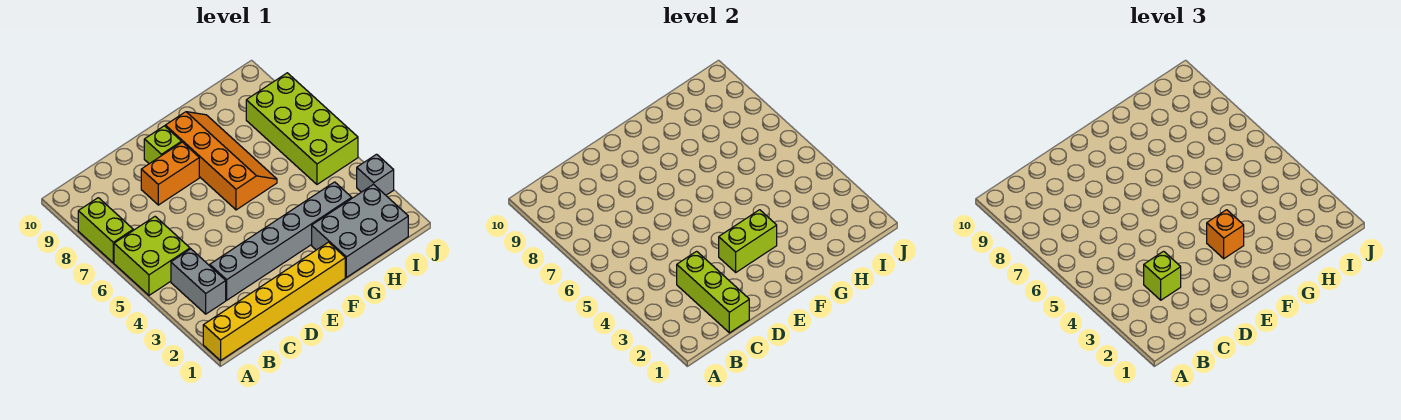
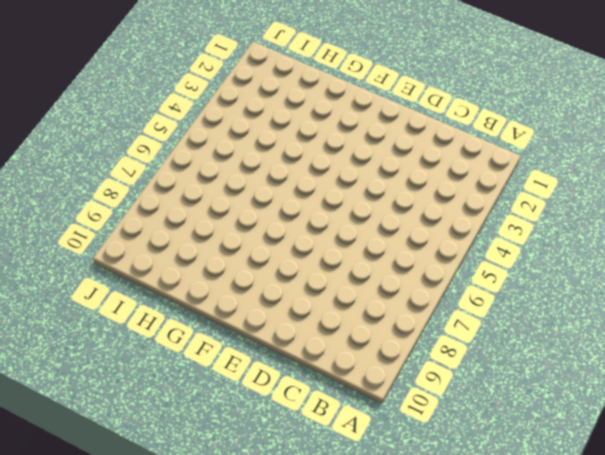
none -> yellow 1x6 brick [203,242,345,360]
none -> lime 2x2 brick [114,217,190,295]
none -> lime 1x2 brick [78,198,133,263]

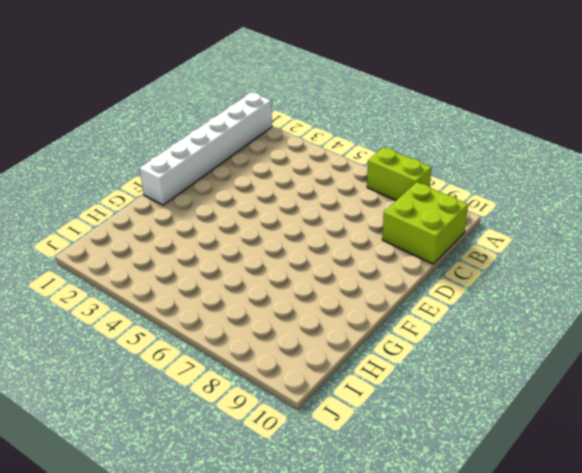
white 1x6 brick [140,92,272,205] -> yellow 1x6 brick [203,242,345,360]
lime 2x2 brick [382,182,468,264] -> lime 2x2 brick moved to [114,217,190,295]
none -> grey 1x2 brick [171,249,226,314]
none -> grey 1x6 brick [210,182,352,300]
none -> orange 1x2 brick [141,142,199,205]

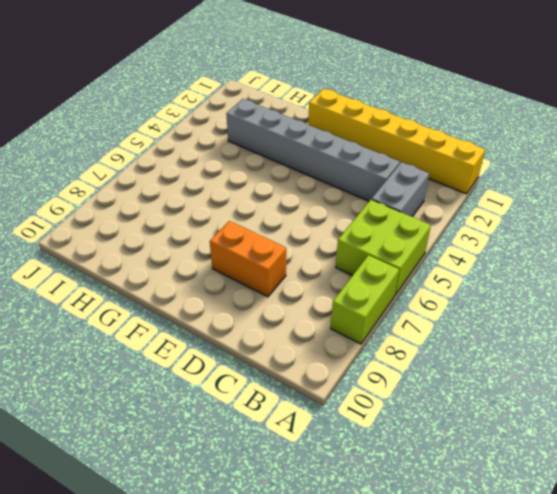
none -> lime 1x1 brick [144,126,181,164]
none -> orange 2x4 slope [165,112,277,210]
none -> grey 2x3 brick [312,184,408,277]

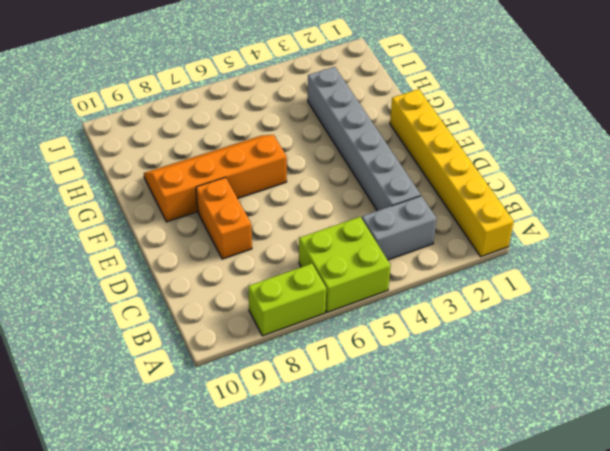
none -> lime 1x1 brick [144,126,181,164]
none -> grey 2x3 brick [312,184,408,277]
none -> lime 2x4 brick [246,73,358,184]

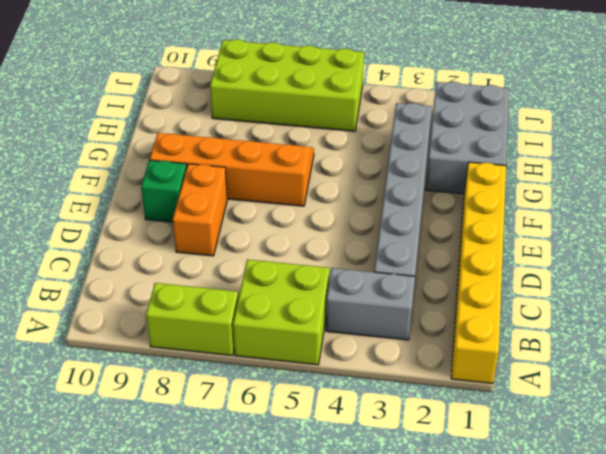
green 1x1 brick [141,160,187,222] -> lime 1x1 brick [144,126,181,164]
none -> grey 1x1 brick [357,154,394,195]
none -> lime 1x3 brick [677,251,749,333]
none -> lime 1x2 brick [719,210,777,272]

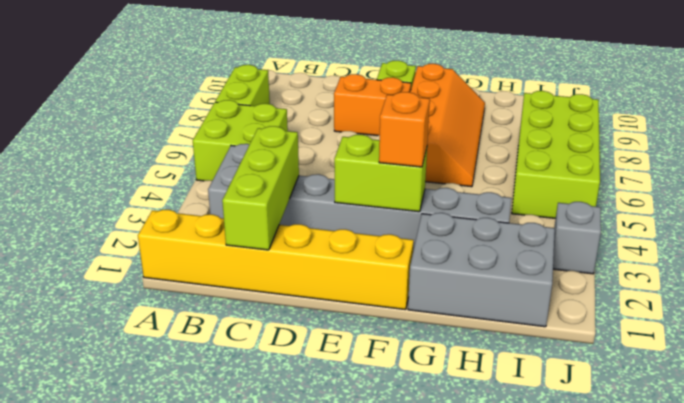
none -> lime 1x1 brick [1144,251,1181,300]

